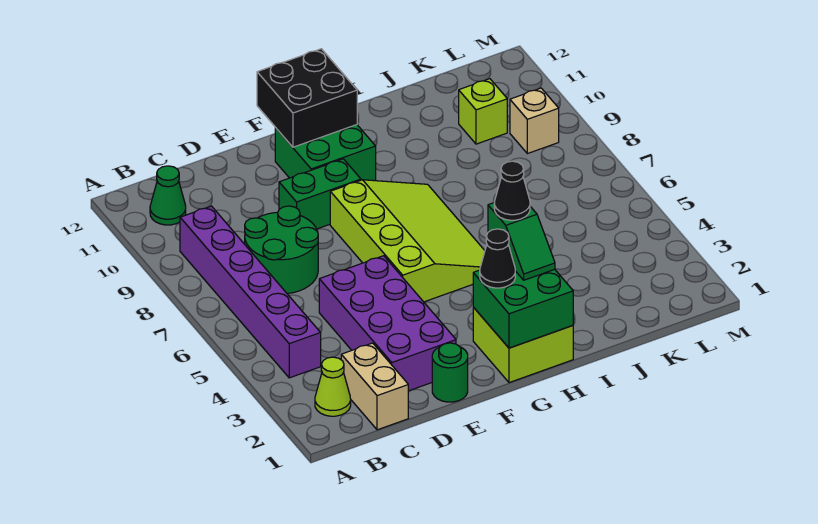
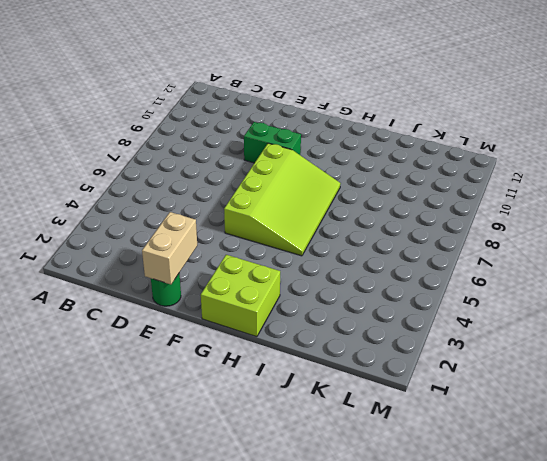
tan 1x2 brick [142,212,197,284] -> tan 1x2 brick moved to [341,343,408,430]
none -> lime 1x1 cone [315,357,351,416]
none -> purple 1x6 brick [180,206,321,378]
none -> green 1x1 cone [150,166,186,225]

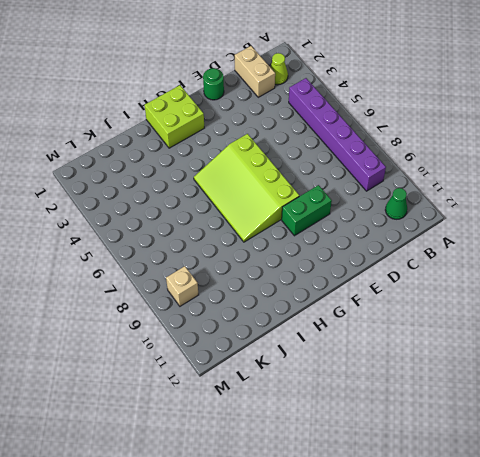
none -> green 2x2 round brick [245,206,318,294]
none -> purple 2x4 brick [319,256,456,391]
none -> green 2x2 brick [275,125,376,181]

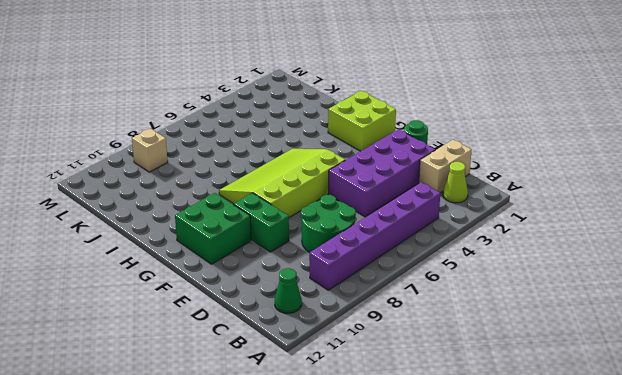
none -> lime 1x1 brick [459,79,507,144]
none -> black 2x2 brick [257,49,357,147]
none -> green 2x2 brick [473,269,573,348]

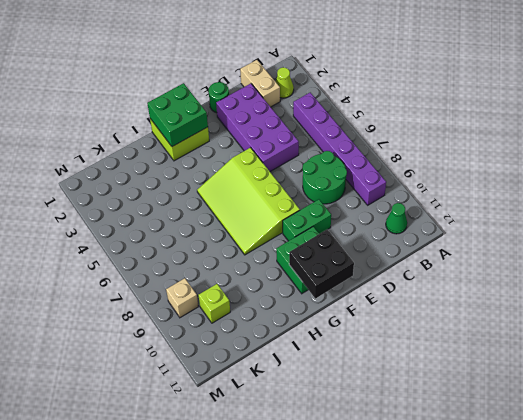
none -> black 1x1 cone [480,229,515,288]
none -> green 1x2 slope [488,203,555,280]
none -> black 1x1 cone [494,161,530,220]

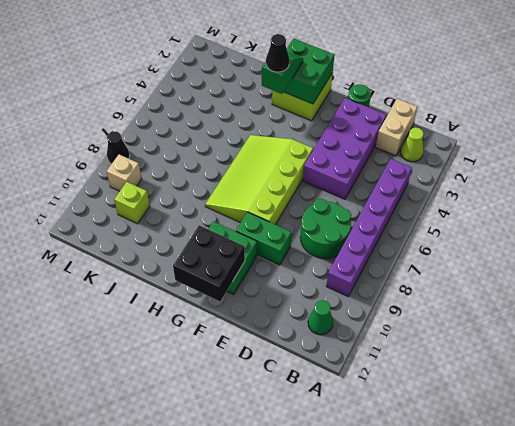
black 1x1 cone [107,131,130,164] -> black 1x1 cone moved to [480,229,515,288]

